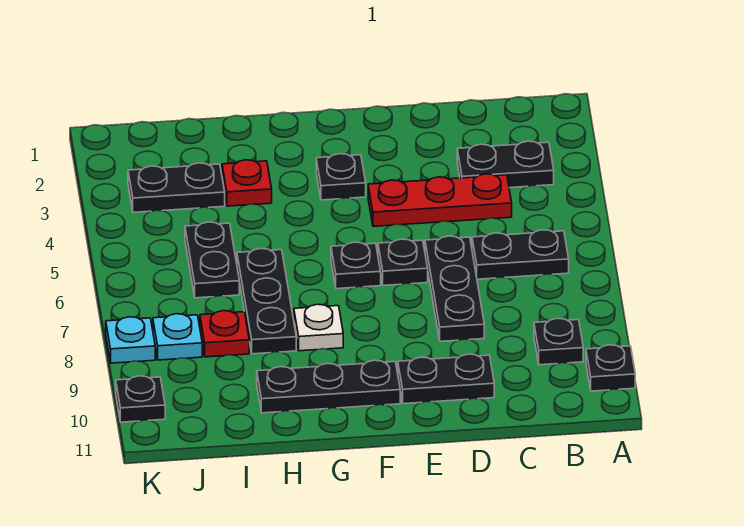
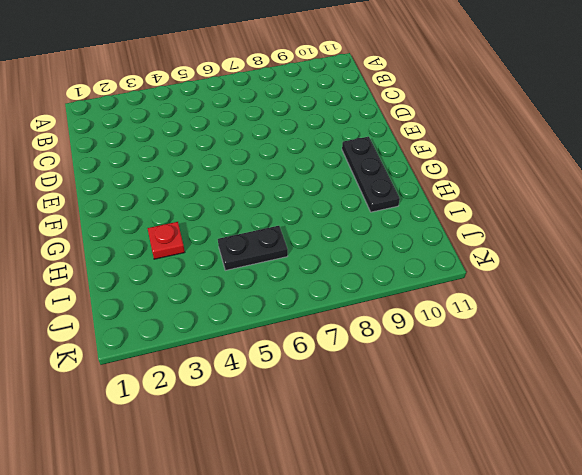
none -> black 1x1 plate [586,345,635,391]
none -> black 1x2 plate [457,141,554,188]
none -> black 1x2 plate [472,230,569,279]

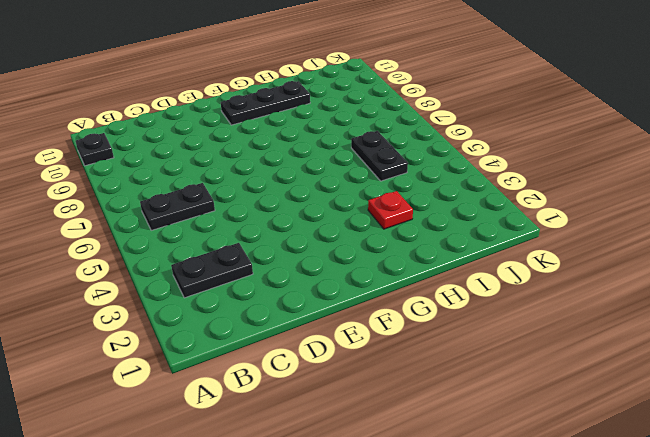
none -> black 1x1 plate [534,318,583,365]
none -> red 1x3 plate [368,174,512,226]
none -> black 1x3 plate [425,236,484,341]

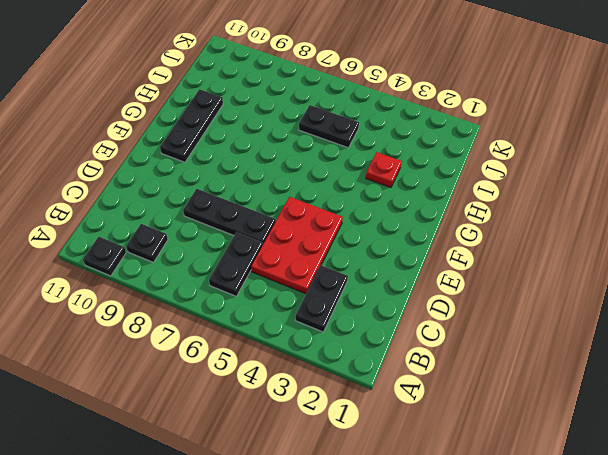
red 2x3 plate [251,197,343,294] -> red 1x3 plate [368,174,512,226]
none -> black 1x2 plate [398,354,494,404]
none -> black 1x1 plate [378,239,428,286]
none -> black 1x1 plate [316,154,366,200]

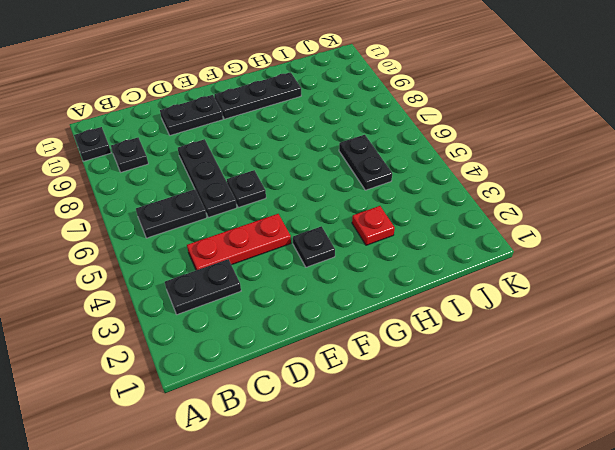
none -> black 1x1 plate [331,242,381,289]
none -> white 1x1 plate [294,304,343,351]
none -> black 1x3 plate [237,248,296,354]

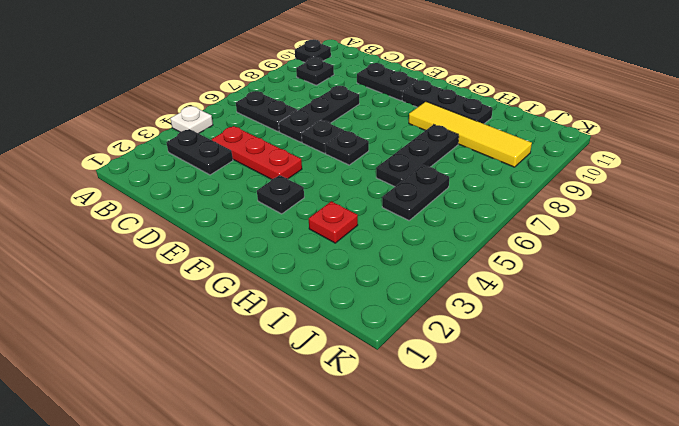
white 1x1 plate [170,106,213,134] -> white 1x1 plate moved to [294,304,343,351]
yellow 1x4 tile [409,102,532,167] -> none
none -> black 1x2 plate [128,163,225,212]
none -> red 1x1 plate [200,311,249,357]
none -> cyan 1x1 plate [153,314,202,360]

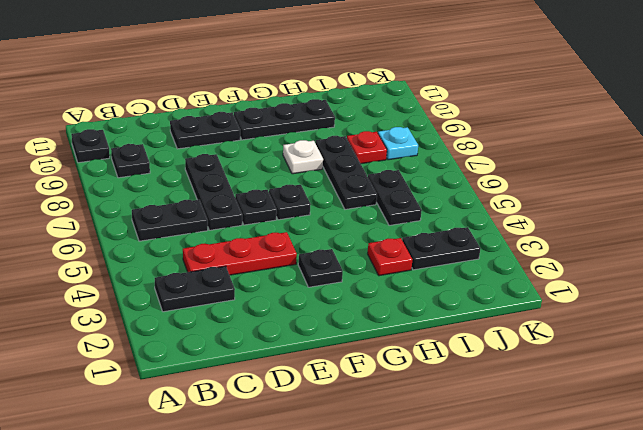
none -> cyan 1x1 plate [106,317,155,363]
none -> black 1x1 plate [116,376,165,422]

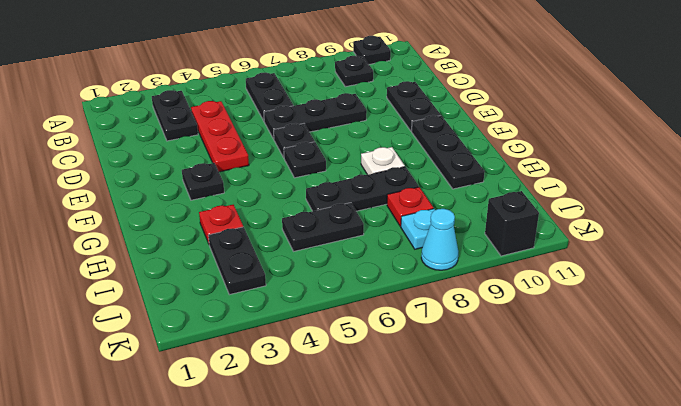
cyan 1x1 cone [421,209,458,270] -> cyan 1x1 plate [106,317,155,363]
black 1x1 brick [485,191,539,256] -> black 1x1 plate [116,376,165,422]

